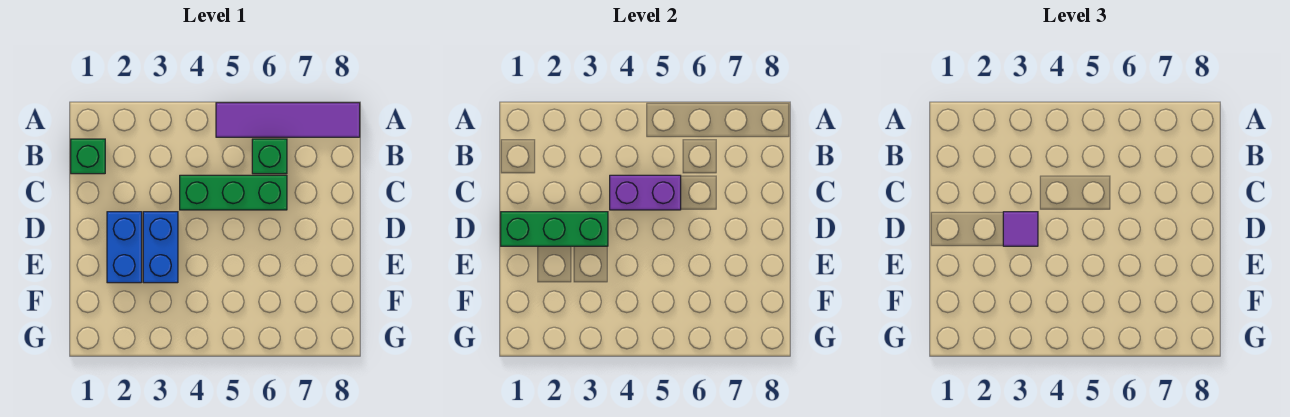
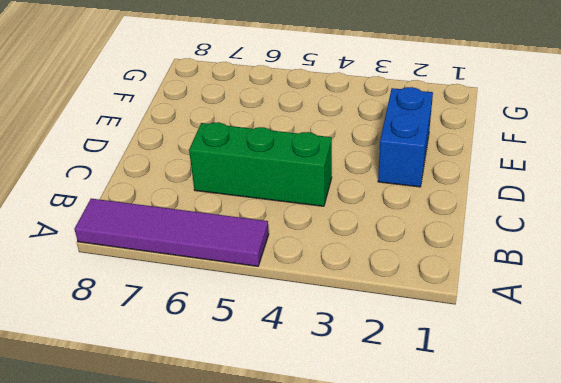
none -> green 1x1 brick [71,139,105,174]
none -> green 1x1 brick [252,139,287,174]

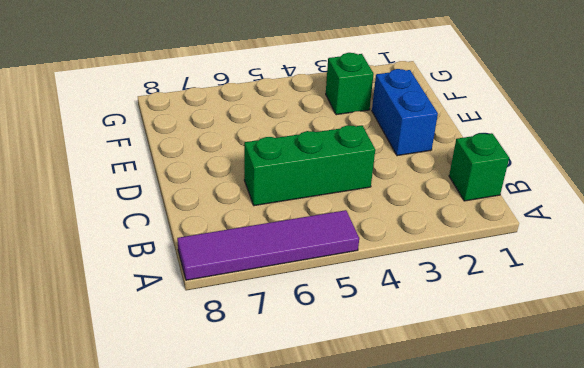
green 1x1 brick [326,53,374,115] -> green 1x1 brick moved to [252,139,287,174]
none -> blue 1x2 brick [143,212,178,283]
none -> purple 1x2 brick [610,175,681,210]

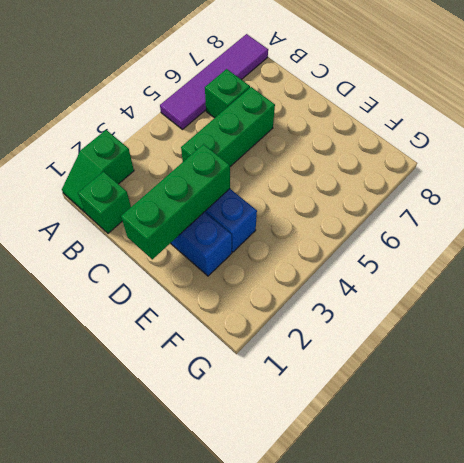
green 1x2 slope [62,130,134,212] -> none
none -> purple 1x2 brick [610,175,681,210]
none -> purple 1x1 tile [1003,212,1038,246]

